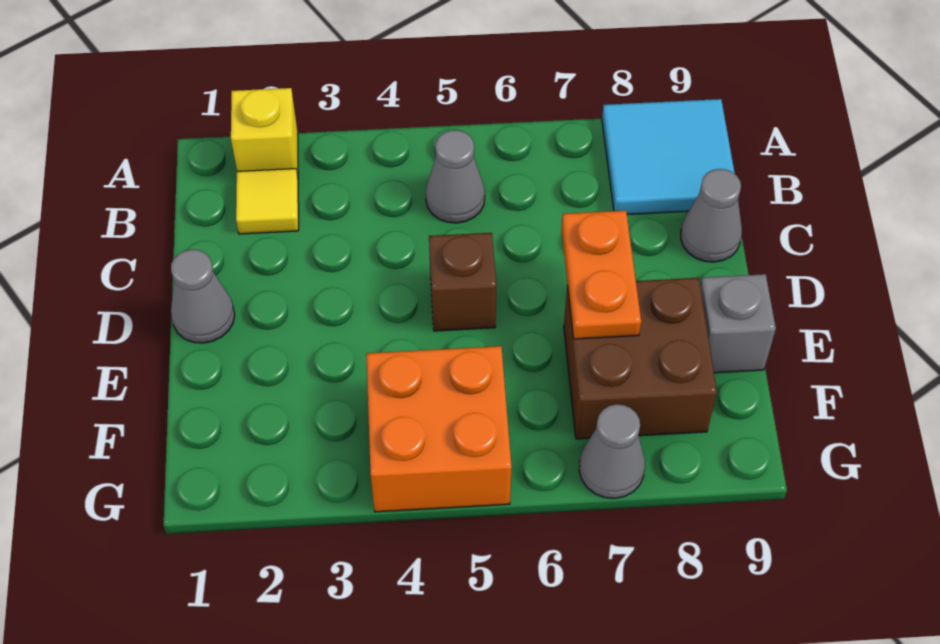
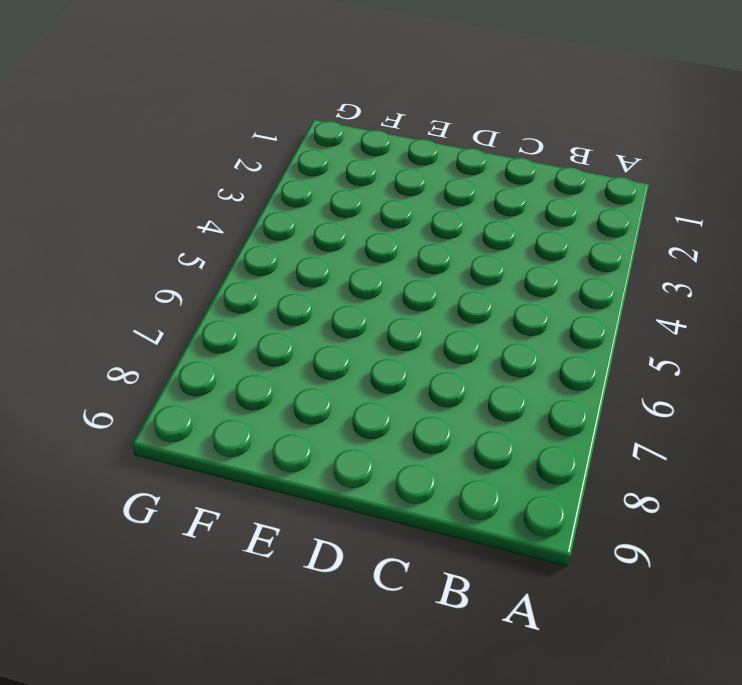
none -> yellow 1x1 brick [231,88,298,177]
none -> cyan 2x2 tile [602,99,735,214]
none -> yellow 1x1 tile [236,169,299,234]

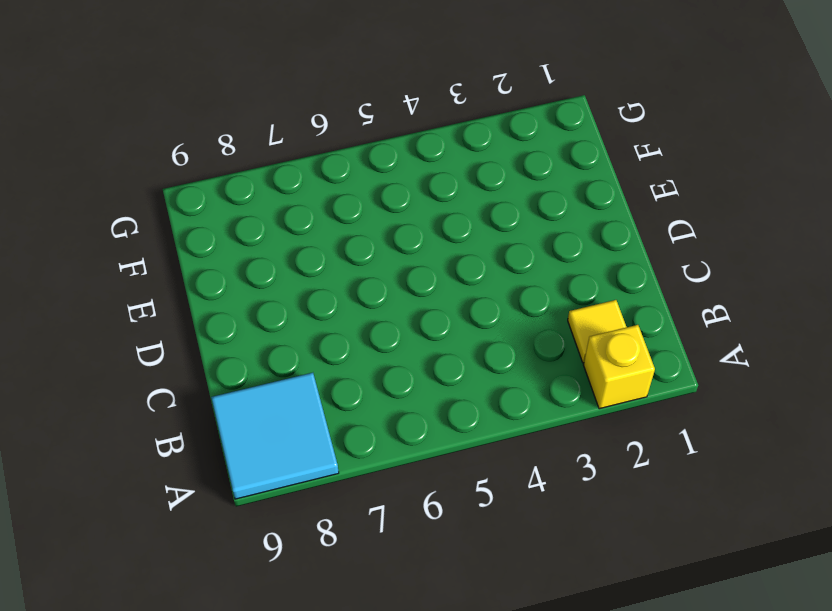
none -> grey 1x1 cone [426,130,485,223]
none -> grey 1x1 cone [681,169,742,262]
none -> grey 1x1 cone [171,249,235,343]

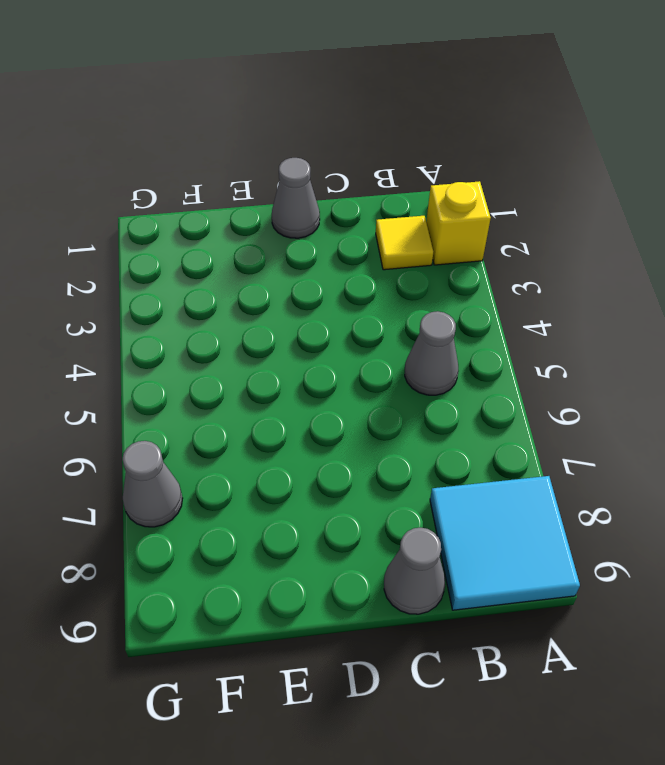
none -> brown 1x1 brick [429,233,496,331]
none -> brown 2x2 brick [564,278,717,439]
none -> grey 1x1 brick [700,274,776,373]

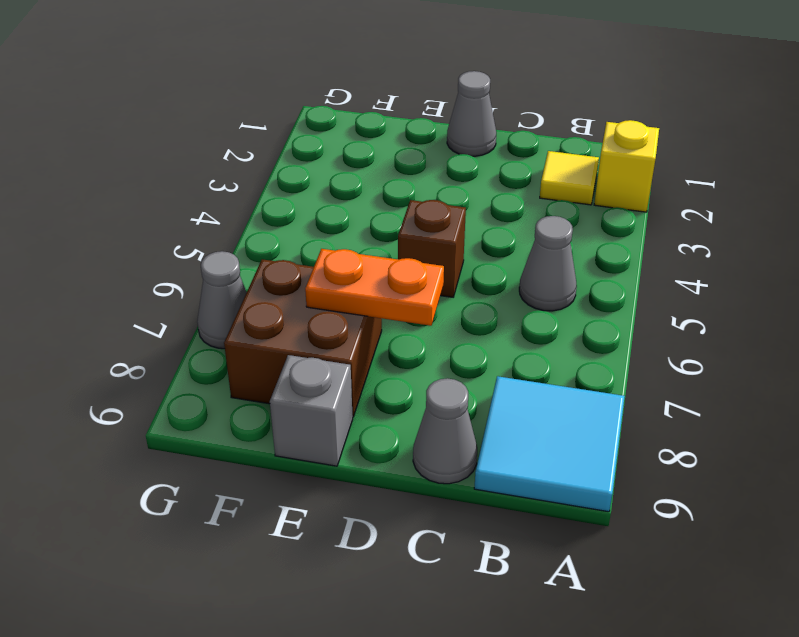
none -> orange 2x2 brick [366,346,512,512]

